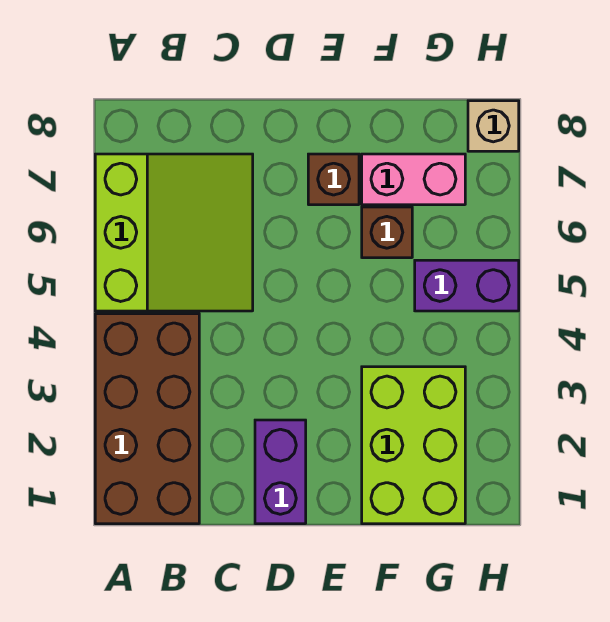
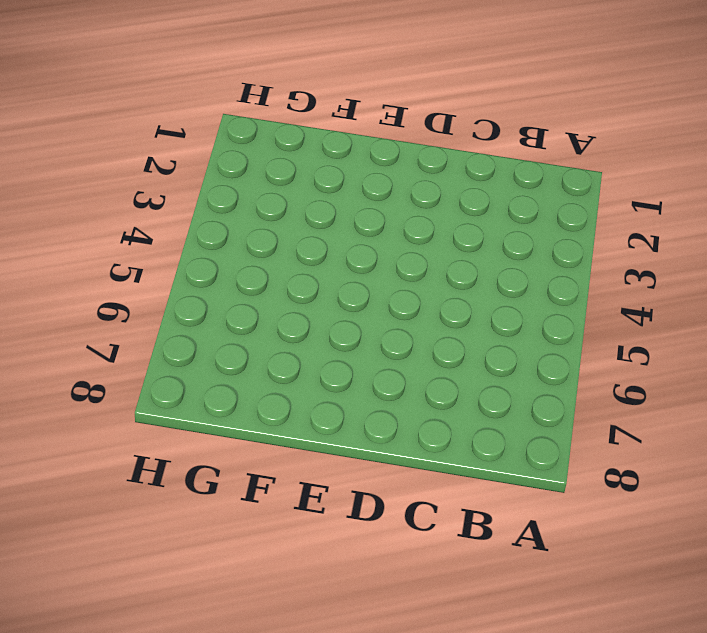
none -> brown 2x4 brick [95,314,199,524]
none -> lime 3x3 slope [95,154,253,311]

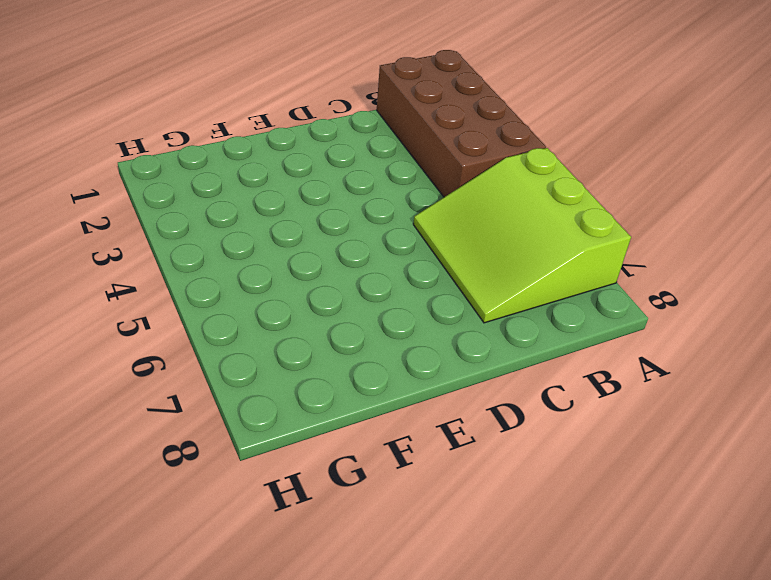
none -> purple 1x2 brick [255,420,306,524]
none -> brown 1x1 brick [308,154,359,205]

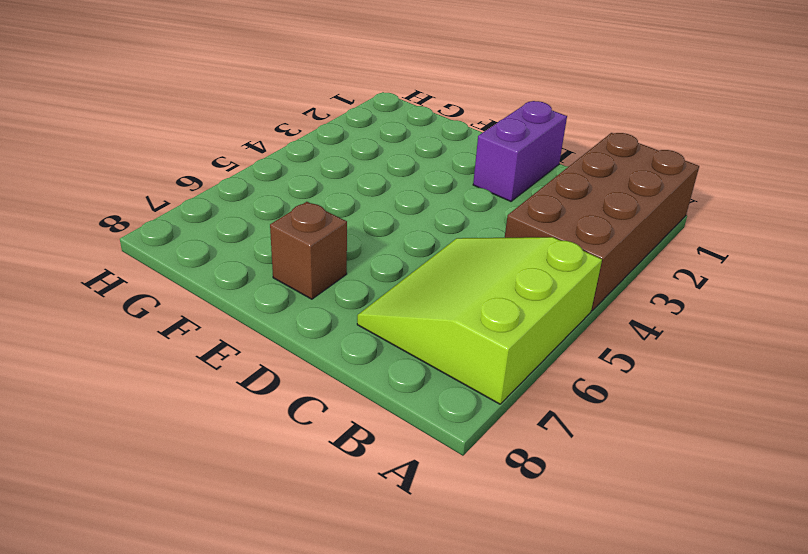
none -> lime 2x3 brick [362,367,465,524]
none -> brown 1x1 brick [362,207,412,258]

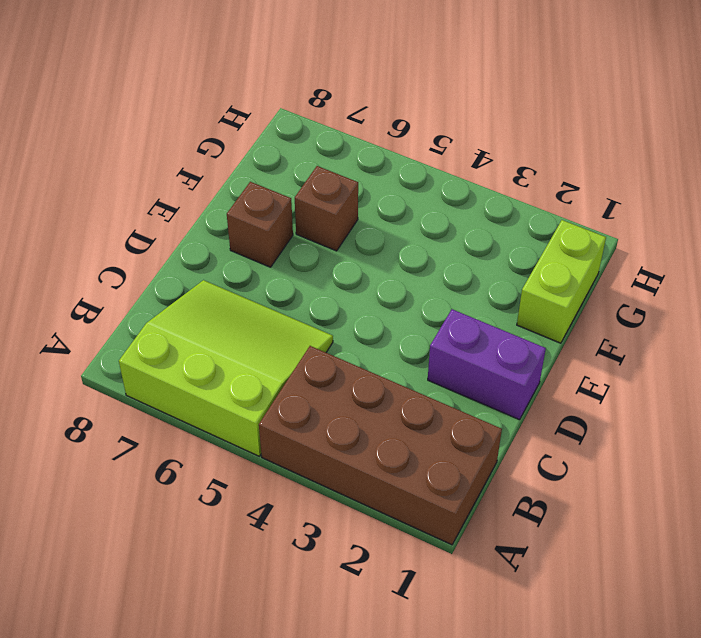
lime 1x2 brick [517,220,606,343] -> lime 2x3 brick [362,367,465,524]
none -> pink 1x2 brick [362,154,465,205]
none -> purple 1x2 brick [415,260,519,311]

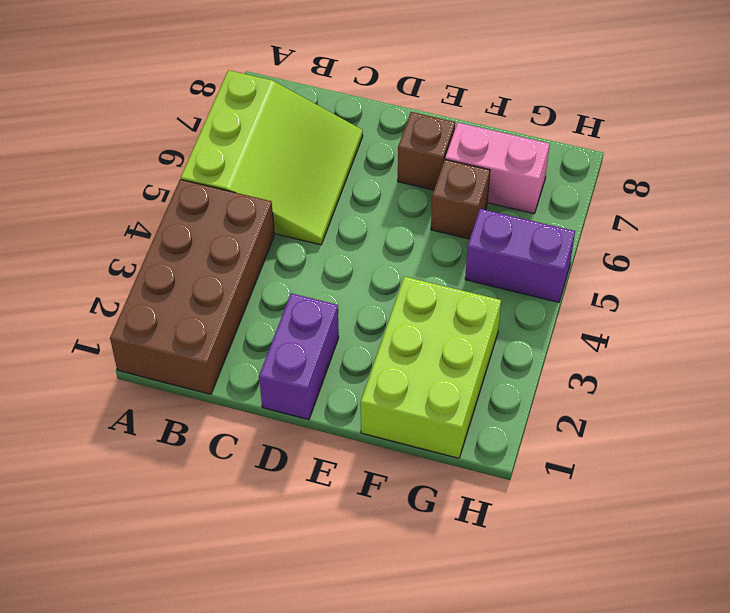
none -> tan 1x1 brick [468,101,519,151]

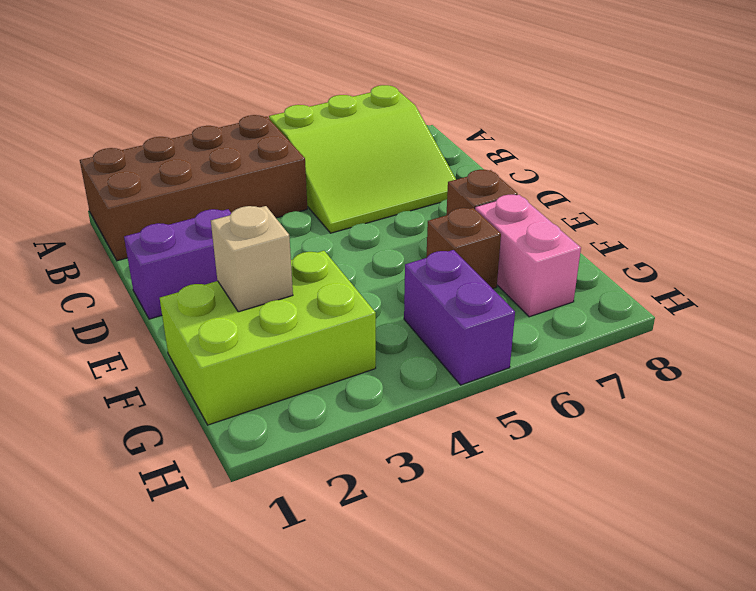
tan 1x1 brick [211,206,293,312] -> tan 1x1 brick moved to [468,101,519,151]

